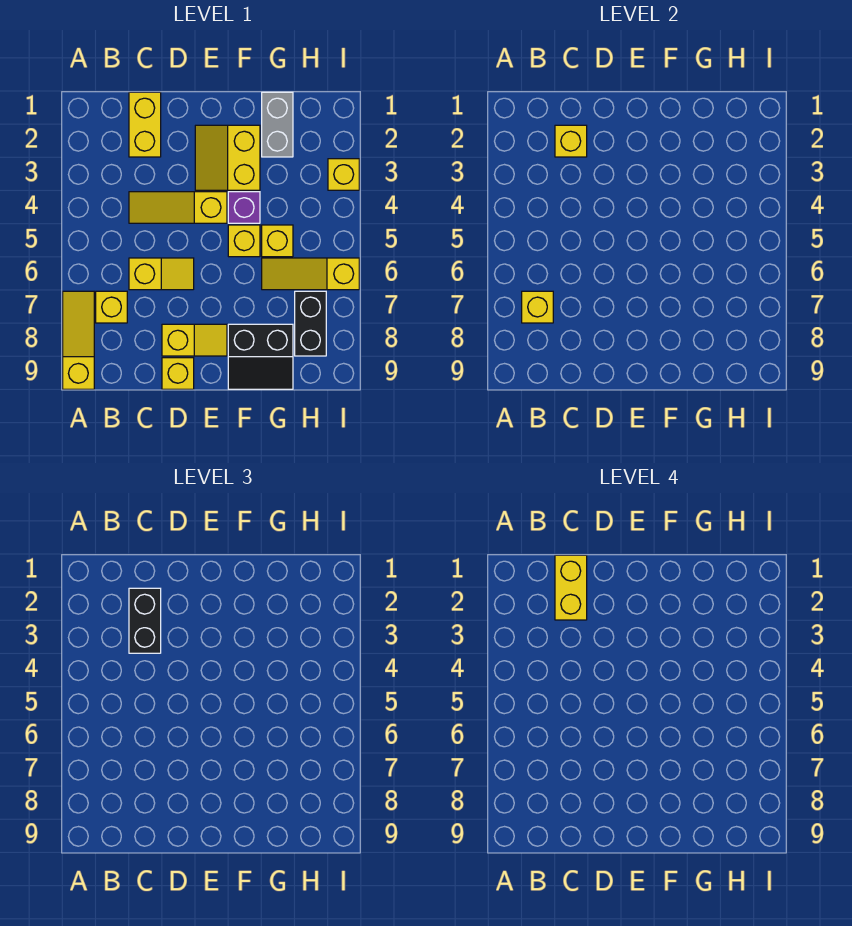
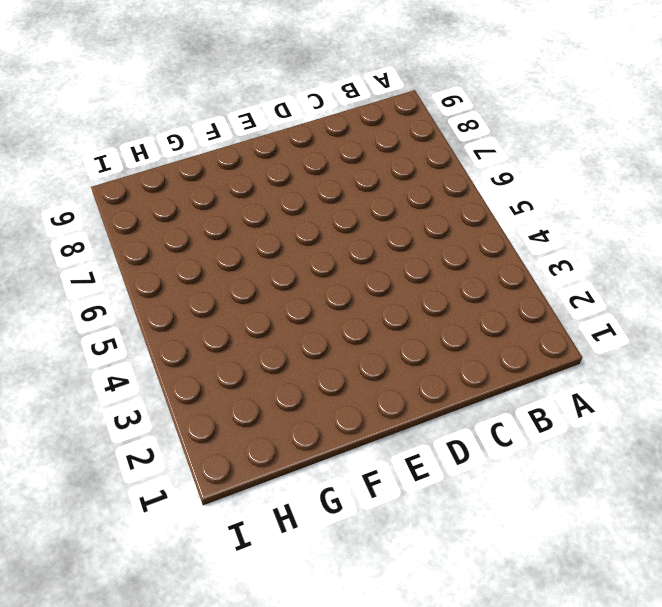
none -> yellow 1x3 slope [63,291,94,389]
none -> yellow 1x1 brick [96,291,127,323]
none -> yellow 1x2 brick [129,92,161,157]

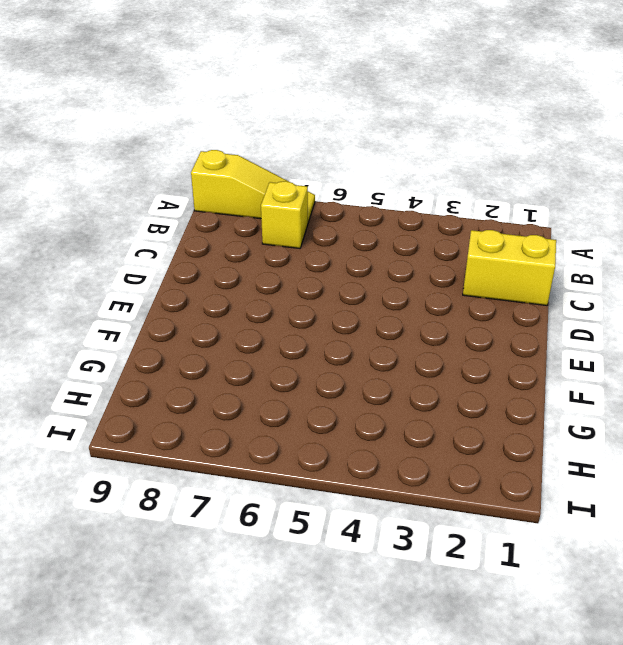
none -> yellow 1x3 slope [129,192,227,223]
none -> yellow 1x2 slope [129,258,194,290]
none -> yellow 1x2 slope [162,324,227,356]

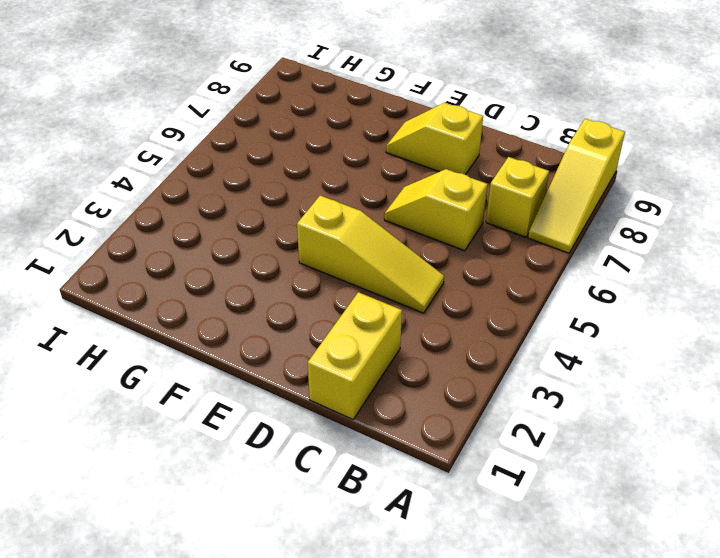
none -> yellow 1x1 brick [162,358,194,389]
none -> yellow 2x2 slope [195,125,260,190]
none -> purple 1x1 brick [228,192,260,223]

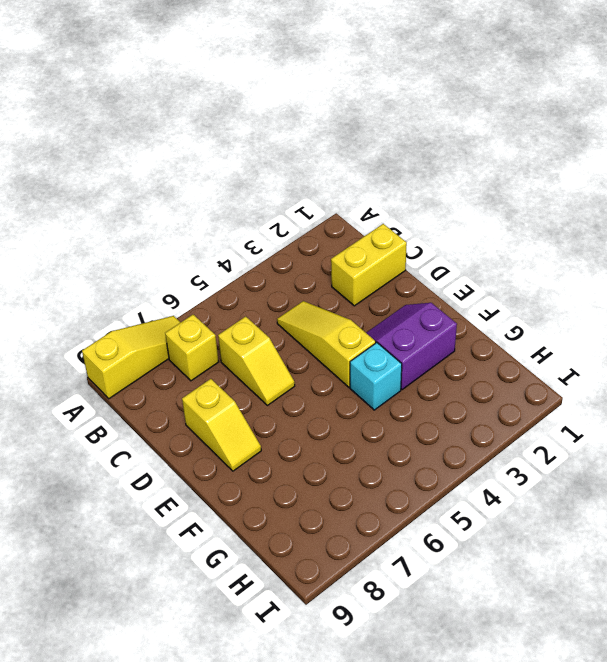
purple 2x2 slope [366,303,457,390] -> yellow 2x2 slope [195,125,260,190]
cyan 1x1 brick [350,343,402,410] -> purple 1x1 brick [228,192,260,223]
none -> yellow 1x1 brick [162,358,194,389]
none -> yellow 1x1 brick [228,225,260,257]
none -> black 2x2 slope [228,324,293,389]

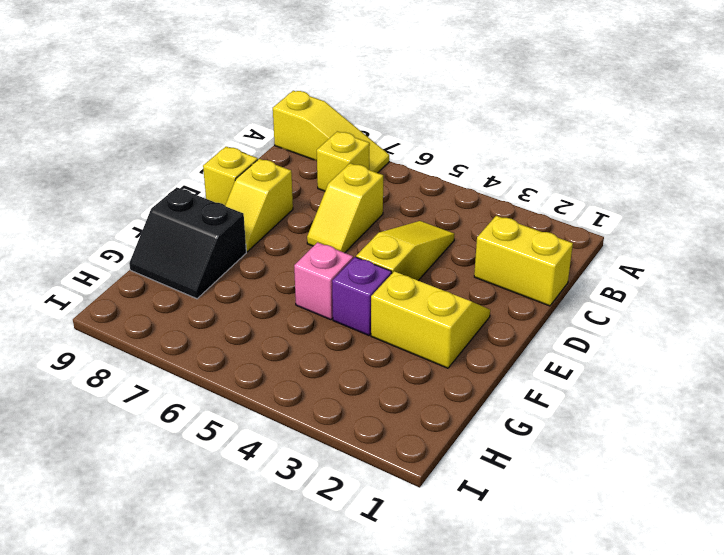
pink 1x1 brick [294,242,353,320] -> yellow 1x1 brick [228,225,260,257]
black 2x2 slope [129,187,246,299] -> black 2x2 slope turned to [228,324,293,389]
none -> grey 1x2 brick [262,92,293,157]
none -> yellow 1x1 brick [262,225,293,257]
none -> yellow 1x3 slope [262,258,359,290]

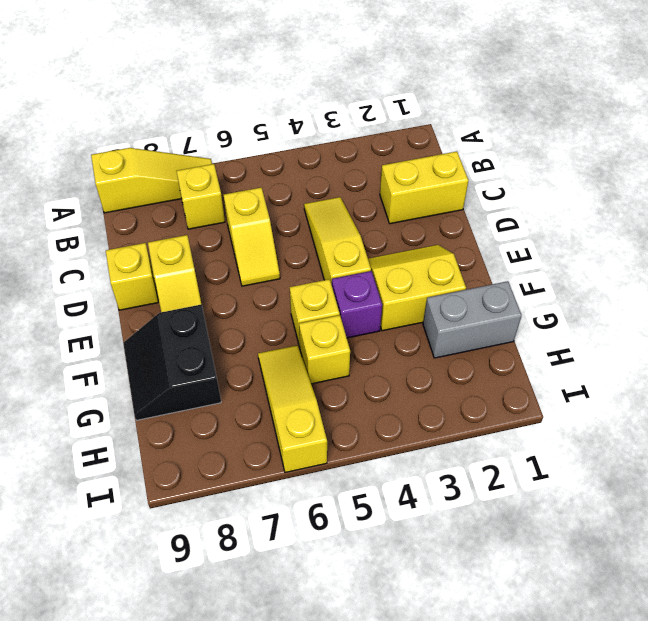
none -> black 1x2 brick [295,291,326,356]
none -> yellow 1x1 brick [328,159,359,190]
none -> yellow 1x1 brick [522,291,553,323]

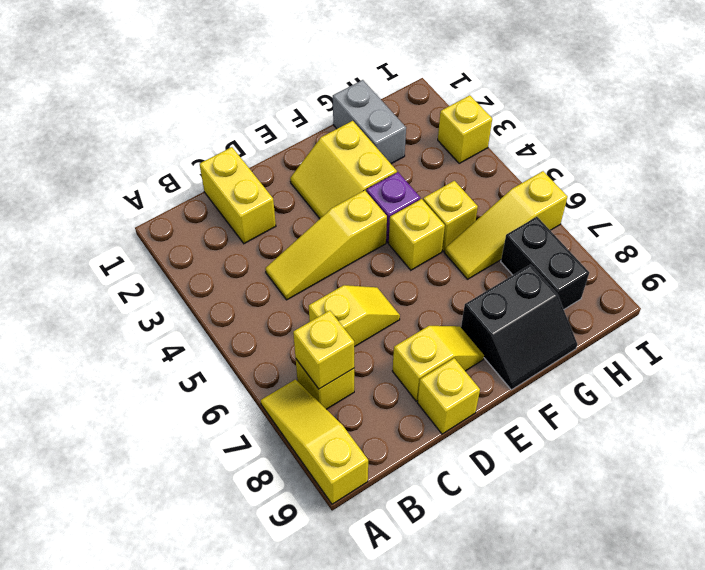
none -> yellow 1x1 brick [555,125,587,157]
none -> black 1x2 brick [129,588,161,653]
none -> yellow 1x2 brick [555,555,587,620]

